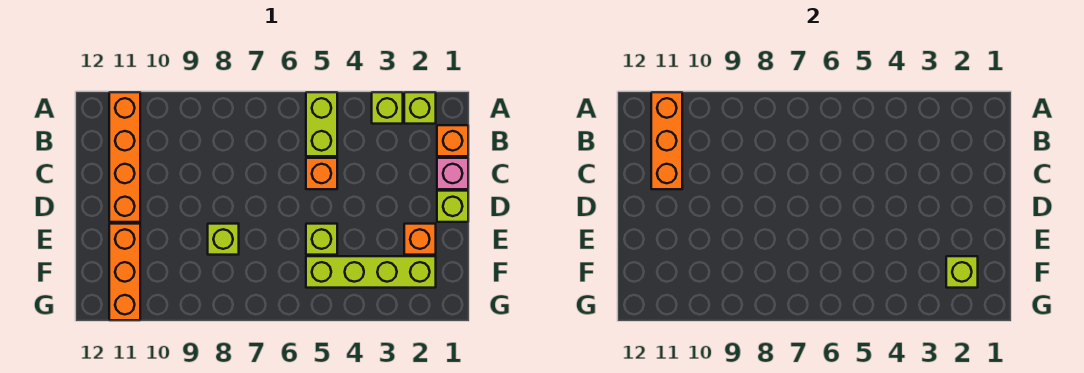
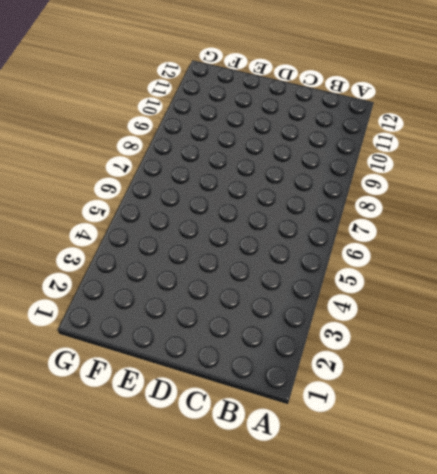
none -> lime 1x1 brick [404,92,436,124]
none -> lime 1x1 brick [372,92,403,124]
none -> lime 1x2 brick [306,92,337,156]

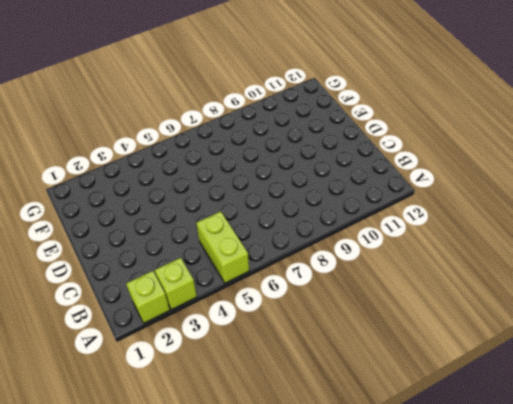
none -> orange 1x4 brick [109,92,140,222]
none -> orange 1x1 brick [437,125,468,156]
none -> pink 1x1 brick [437,158,468,189]

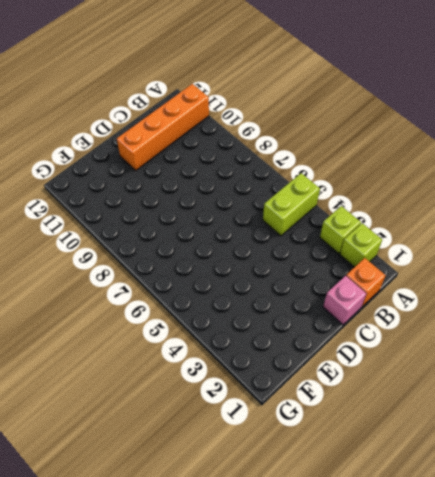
none -> orange 1x1 brick [306,158,337,189]
none -> lime 1x1 brick [437,191,468,222]
none -> orange 1x1 brick [404,224,436,255]

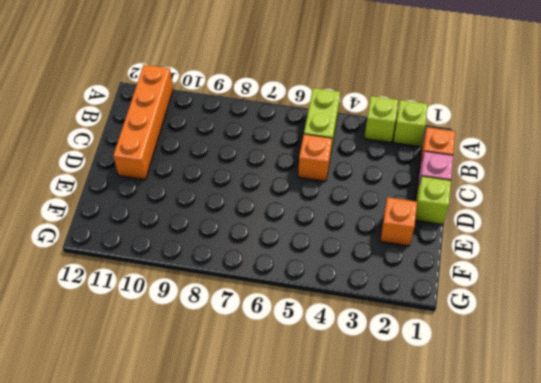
none -> lime 1x1 brick [306,224,337,255]
none -> lime 1x1 brick [208,224,239,255]
none -> orange 1x3 brick [109,224,140,320]

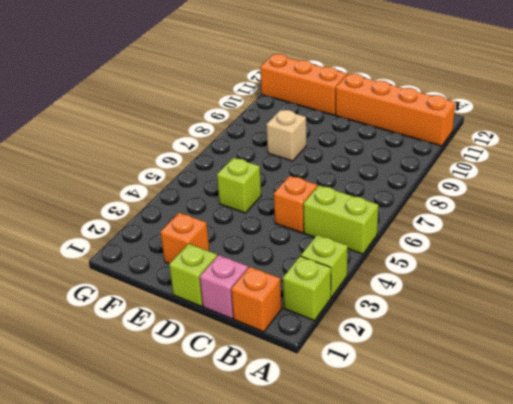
tan 1x1 brick [266,110,306,161] -> lime 1x1 brick [208,224,239,255]
none -> lime 1x4 brick [306,256,436,288]
none -> orange 1x3 brick [651,92,682,189]
none -> lime 1x1 brick [946,256,978,288]

